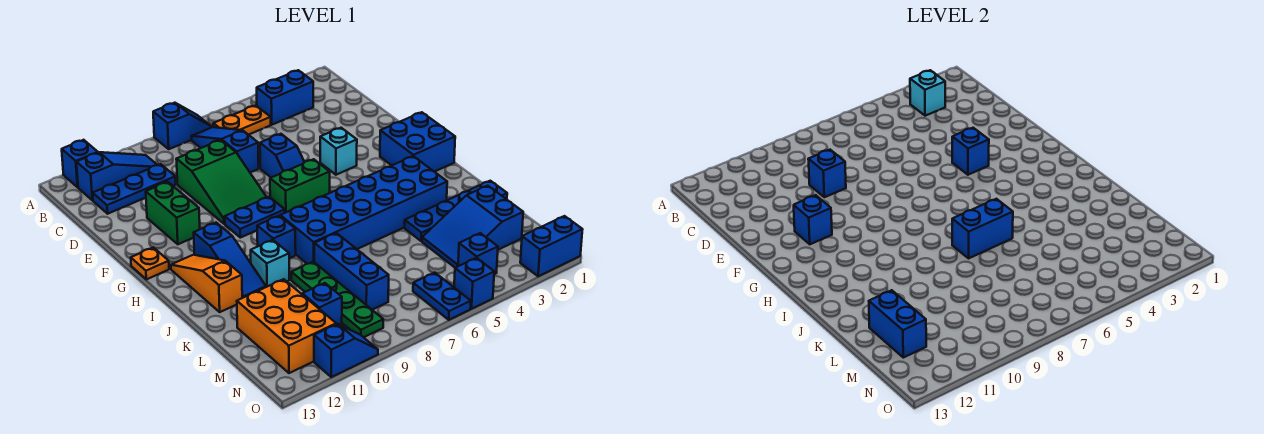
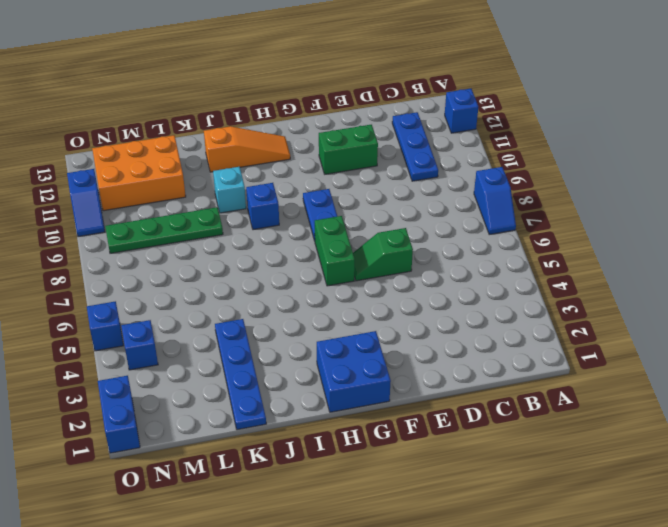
green 1x2 slope [353,228,413,281] -> blue 1x2 slope [260,134,304,177]
none -> blue 1x2 brick [257,70,313,125]
none -> orange 1x2 plate [213,106,271,135]
none -> blue 1x3 slope [191,127,259,173]
none -> blue 1x3 slope [76,152,157,201]

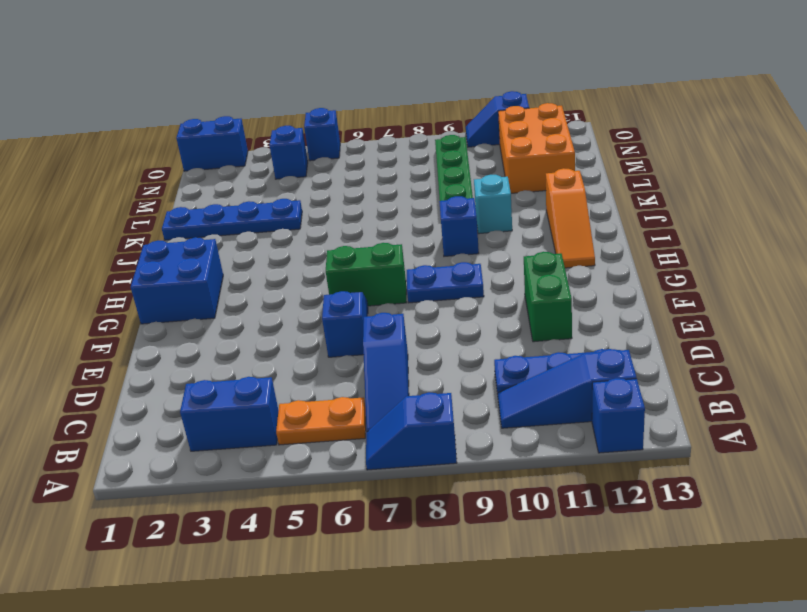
none -> green 2x3 slope [176,140,267,224]
none -> cyan 1x1 brick [320,128,357,175]
none -> orange 1x1 plate [131,247,169,279]
none -> blue 1x3 slope [194,223,266,298]

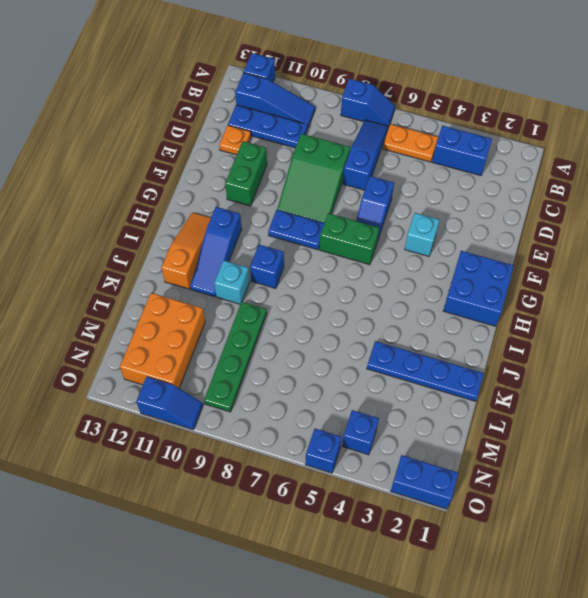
orange 1x1 plate [219,125,251,155] -> orange 1x1 plate moved to [131,247,169,279]
none -> blue 2x6 brick [280,156,447,264]
none -> blue 1x3 brick [314,233,389,310]
none -> blue 2x3 slope [422,186,523,268]
none -> blue 1x1 brick [302,283,342,325]

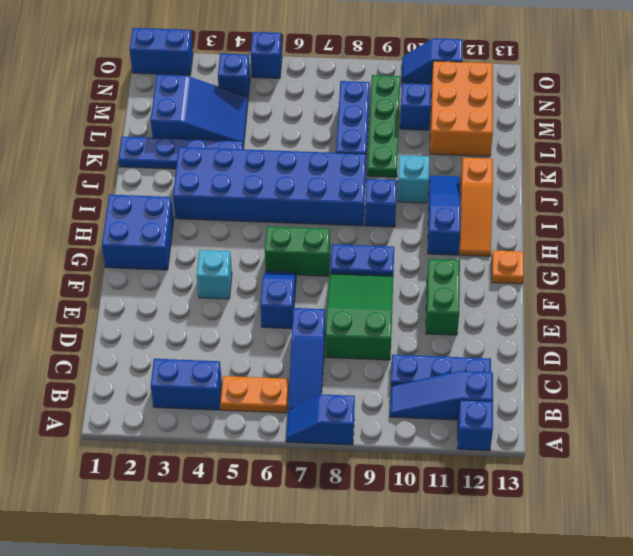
none -> blue 1x2 plate [413,273,471,320]
none -> cyan 1x1 brick [910,70,945,116]
none -> blue 1x1 brick [808,150,846,197]
none -> blue 1x1 brick [952,128,989,175]

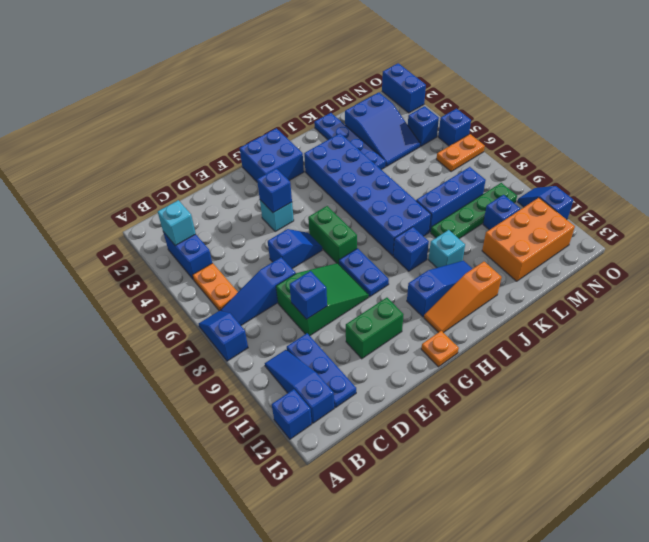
orange 1x2 plate [437,134,485,172] -> blue 1x2 plate [413,273,471,320]
none -> blue 1x1 brick [794,195,832,244]
none -> blue 1x2 brick [952,199,1013,258]
none -> blue 1x2 brick [869,290,926,358]

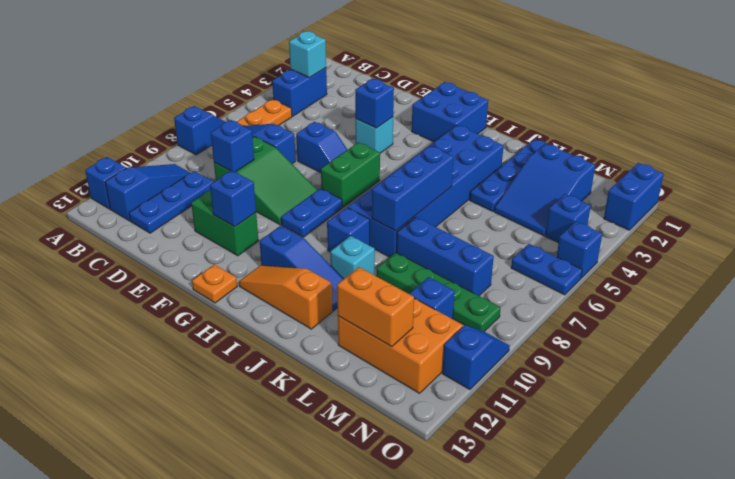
blue 1x3 brick [372,146,454,231] -> blue 1x2 brick [952,199,1013,258]
orange 1x2 brick [337,267,414,347] -> blue 1x2 brick [869,290,926,358]

